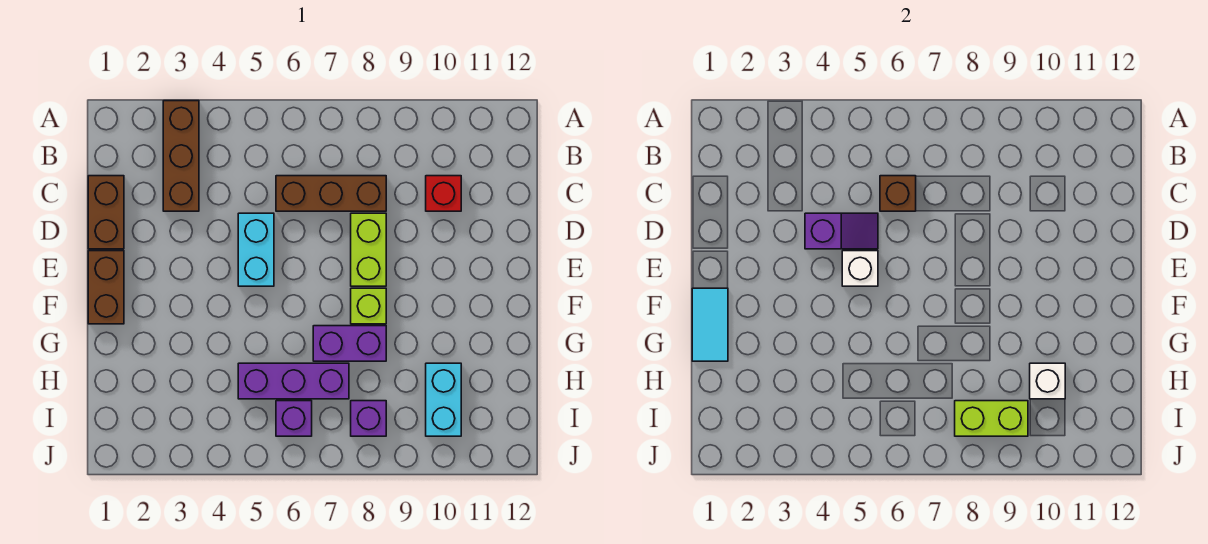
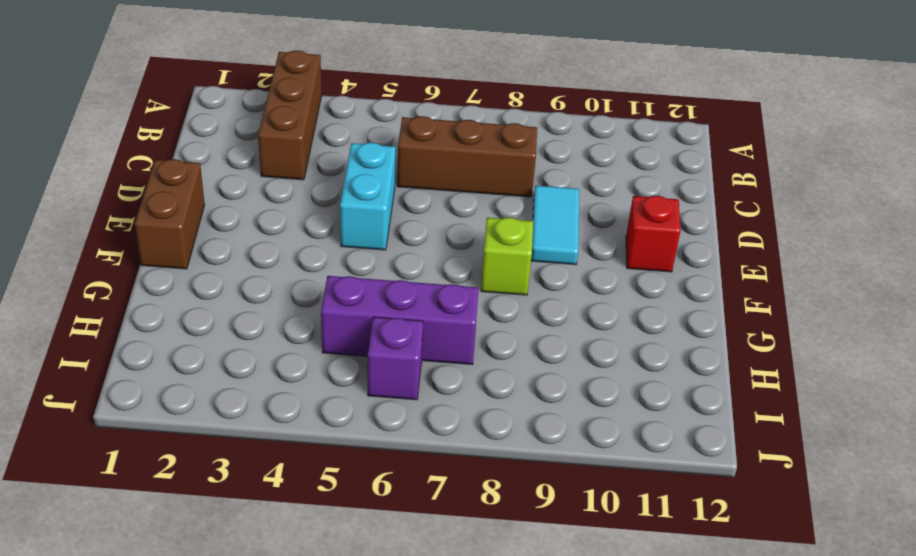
cyan 1x2 tile [531,186,579,265] -> cyan 1x2 tile moved to [692,288,728,361]
red 1x1 brick [626,196,681,272] -> red 1x1 brick moved to [426,176,461,211]
none -> brown 1x2 brick [88,176,124,249]
none -> lime 1x2 brick [351,213,386,286]
none -> purple 1x2 brick [313,326,386,361]

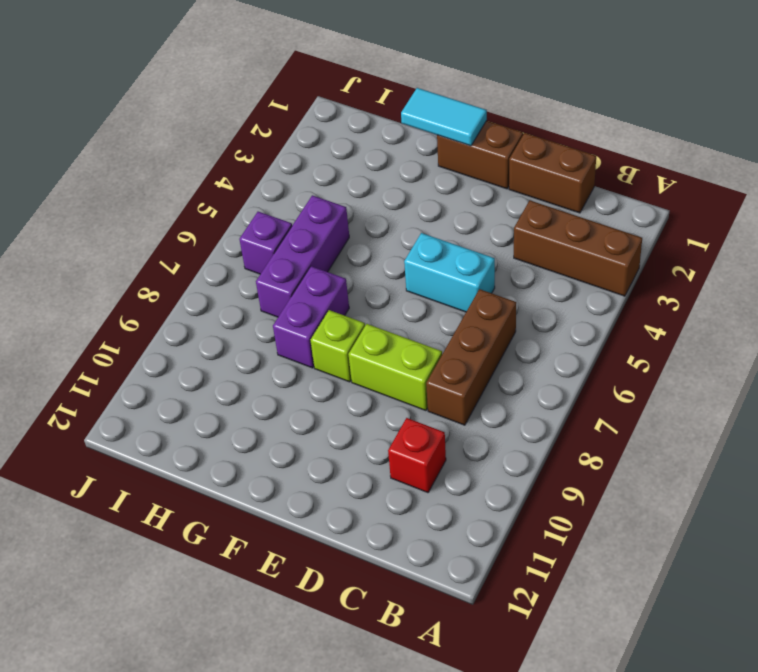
none -> cyan 1x2 brick [426,363,461,436]
none -> purple 1x1 brick [351,401,386,436]
none -> brown 1x1 brick [880,176,916,211]

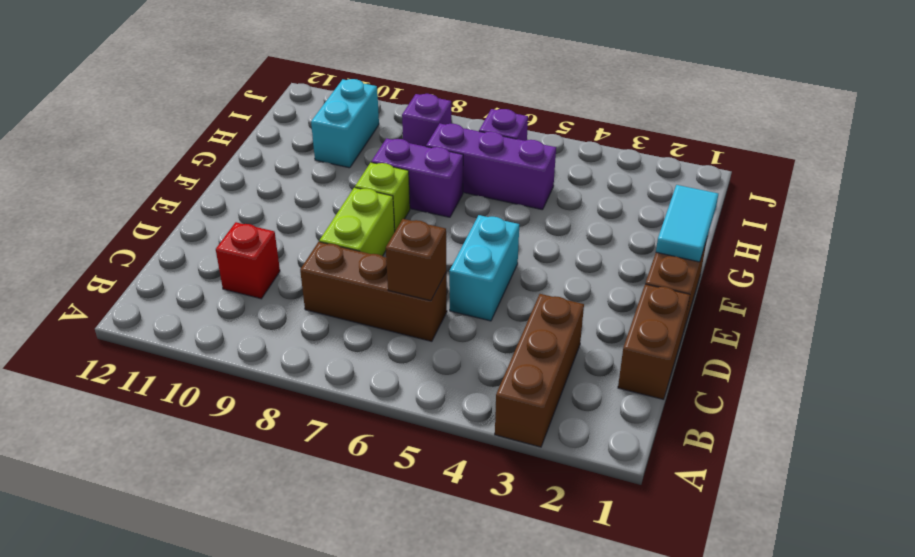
none -> purple 1x2 slope [805,213,878,249]
none -> white 1x1 brick [842,251,878,286]
none -> white 1x1 brick [1030,363,1065,399]

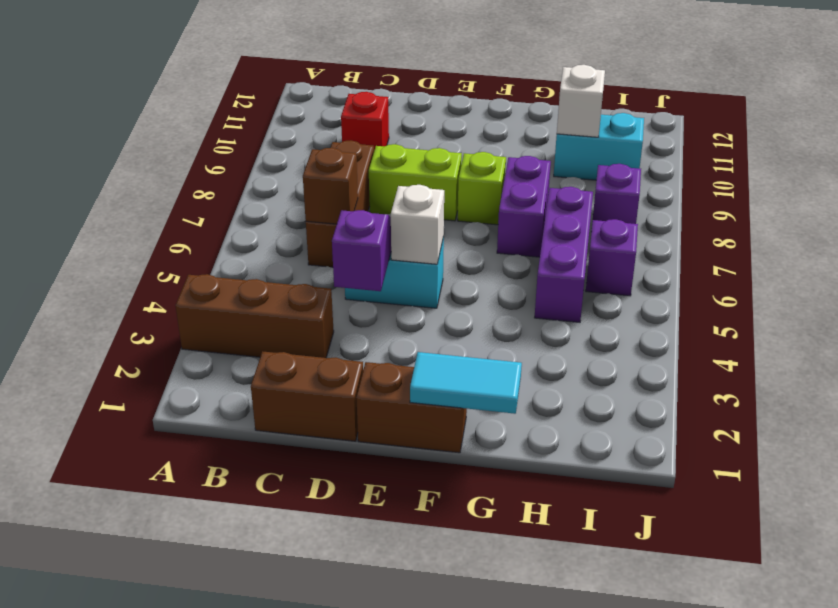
none -> lime 1x2 brick [955,401,1028,436]

